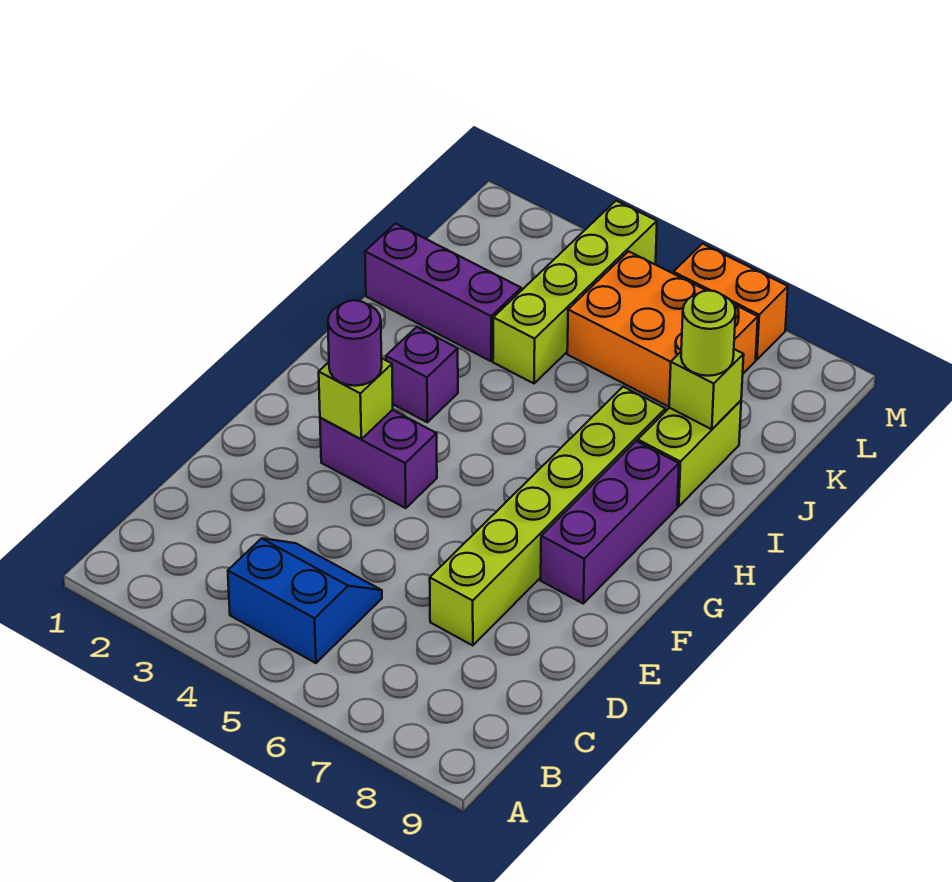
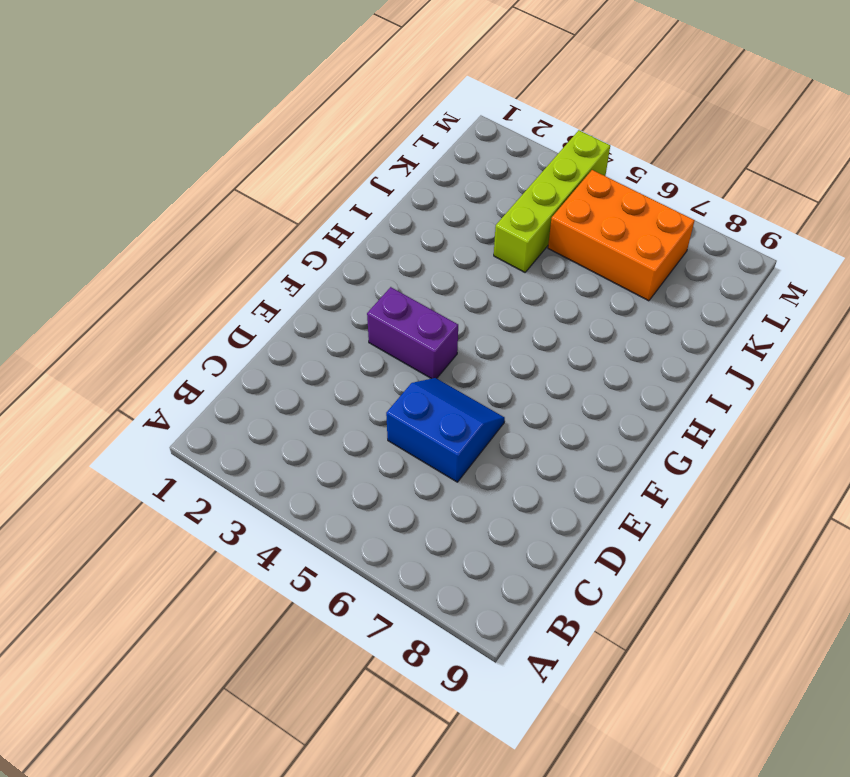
blue 2x2 slope [386,378,505,482] -> blue 2x2 slope moved to [228,538,382,663]
none -> lime 1x6 brick [430,387,665,646]
none -> purple 1x3 brick [541,441,679,603]
none -> purple 1x1 brick [386,327,458,422]

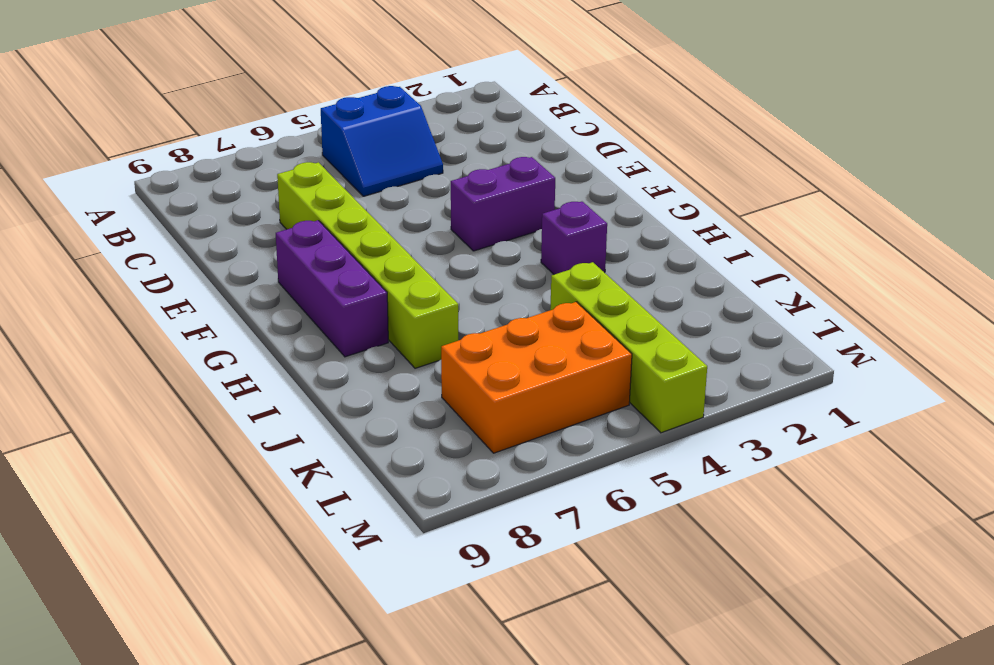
none -> lime 1x2 brick [638,401,741,506]
none -> purple 1x3 brick [365,224,521,361]
none -> orange 1x2 brick [673,244,788,360]

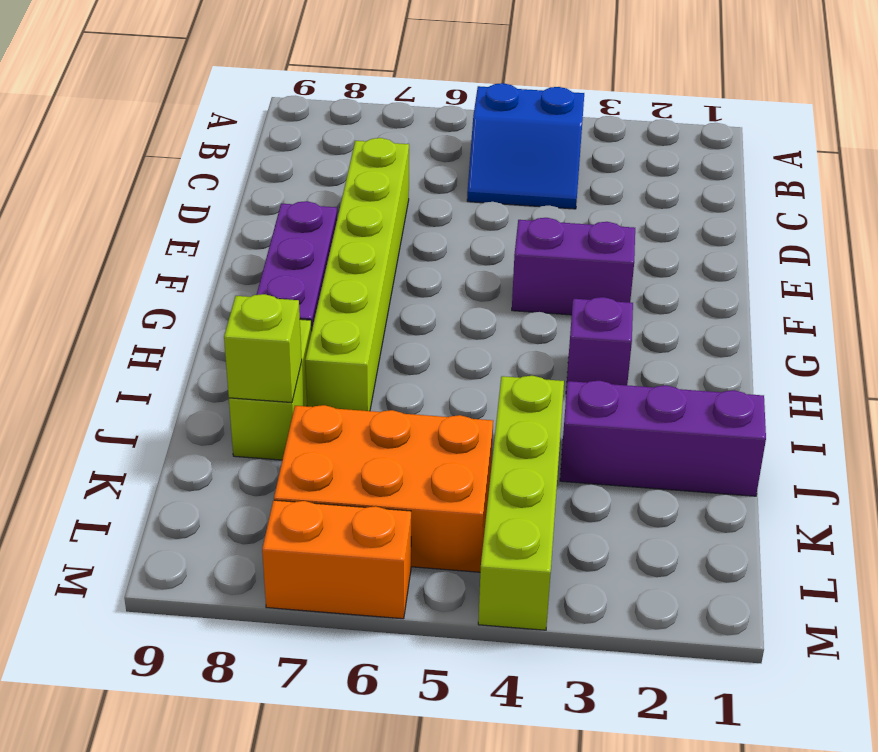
none -> lime 1x1 brick [319,358,393,439]
none -> purple 1x1 round brick [328,300,382,386]
none -> lime 1x1 round brick [681,291,736,376]

